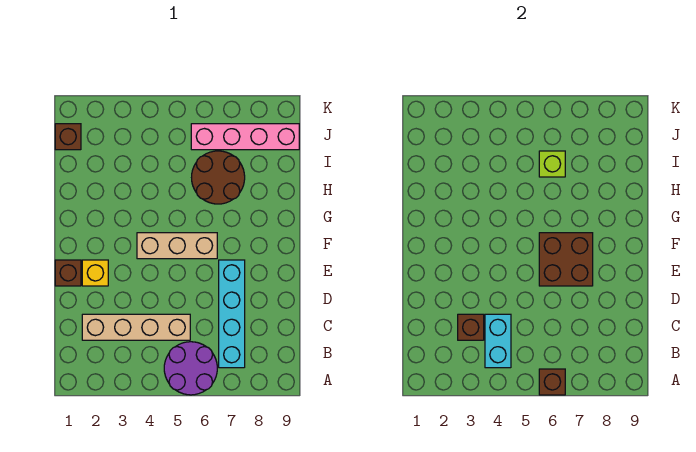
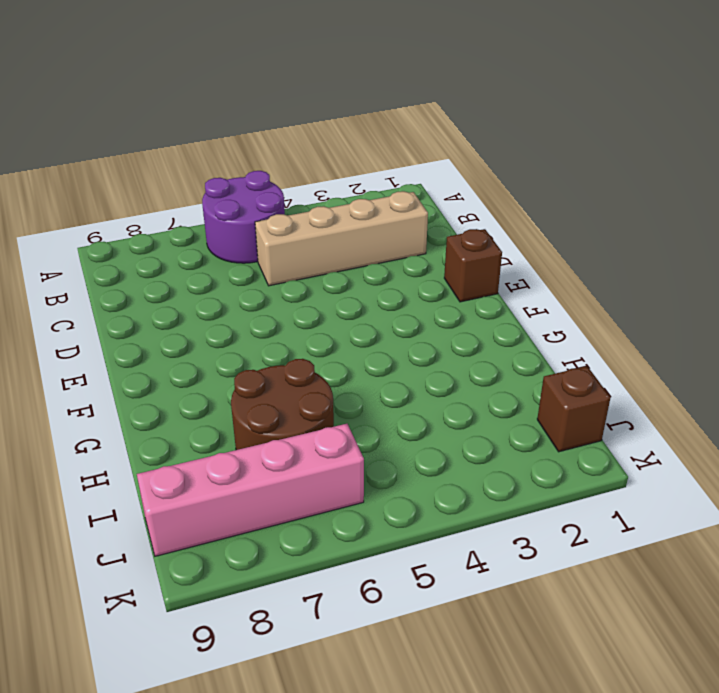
none -> cyan 1x4 brick [219,260,245,368]
none -> yellow 1x1 brick [82,260,108,286]
none -> tan 1x3 brick [137,233,217,259]

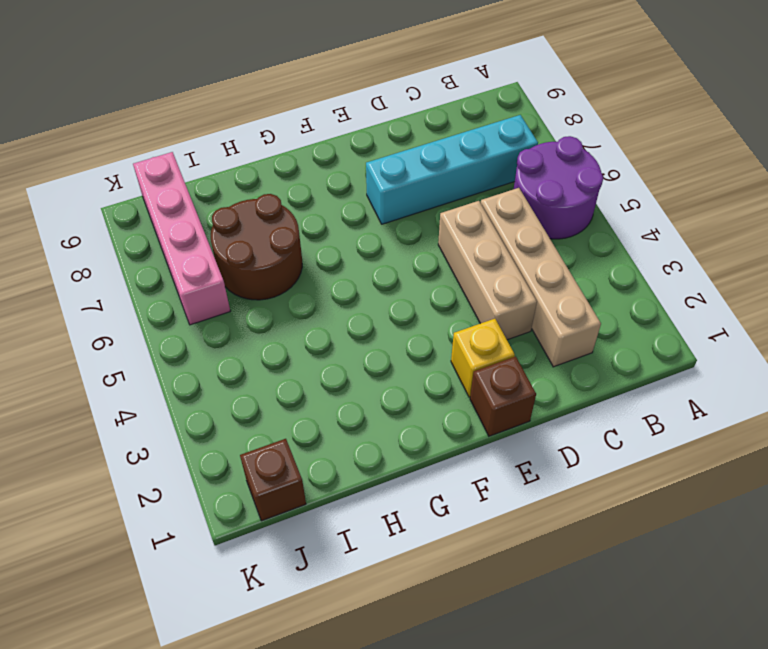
tan 1x3 brick [438,201,537,340] -> tan 1x3 brick moved to [137,233,217,259]
none -> brown 1x1 brick [539,369,565,395]
none -> cyan 1x2 brick [485,314,511,368]
none -> brown 1x1 brick [458,314,484,340]

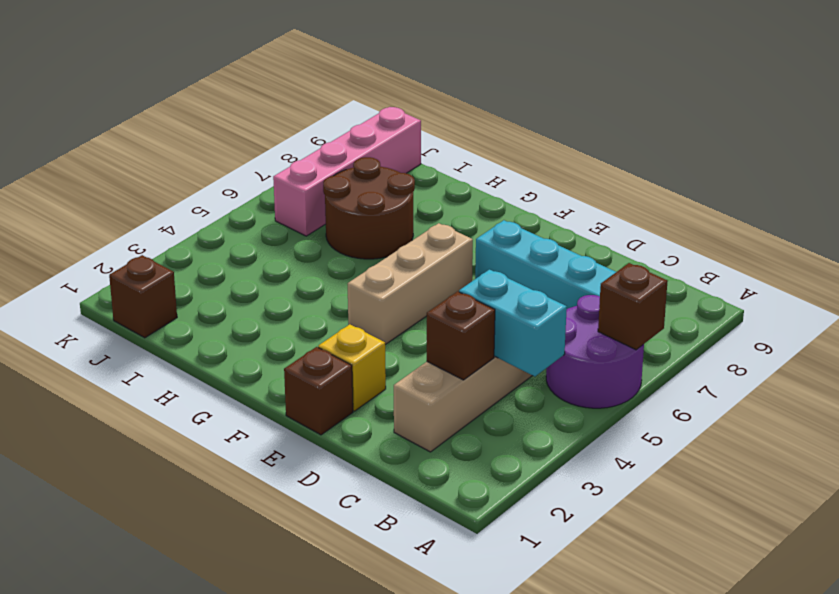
none -> brown 2x2 brick [539,233,593,286]
none -> lime 1x1 brick [539,151,565,177]

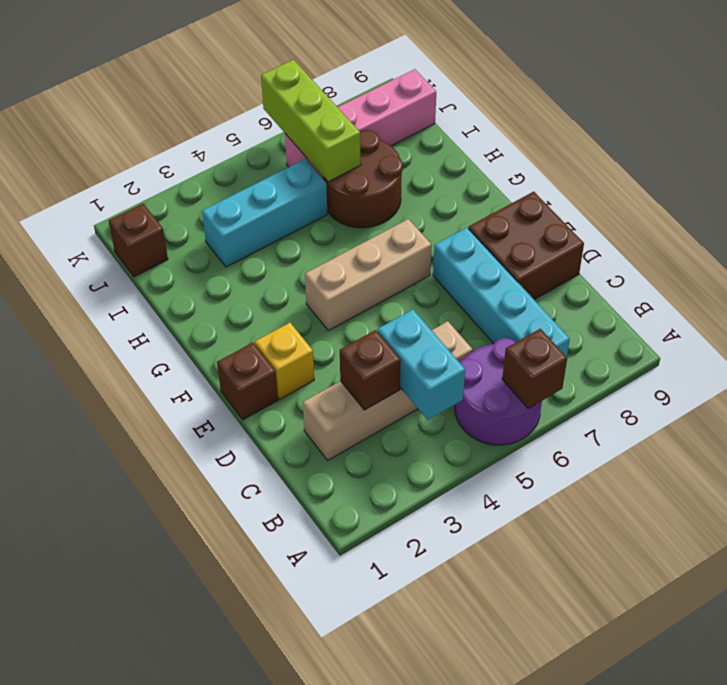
brown 2x2 brick [468,192,584,299] -> brown 2x2 brick moved to [539,233,593,286]
cyan 1x3 brick [202,159,327,267] -> none
lime 1x3 brick [261,60,361,182] -> lime 1x1 brick [539,151,565,177]

